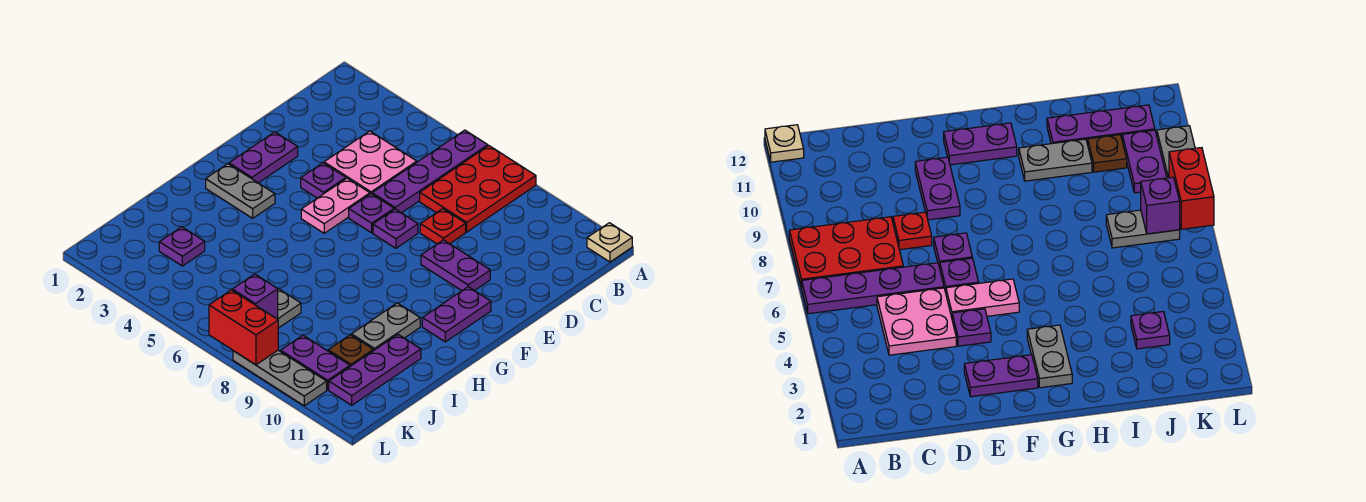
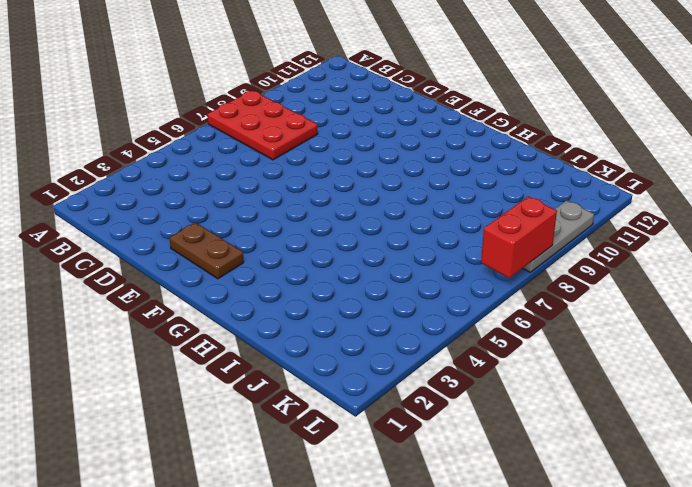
brown 1x2 plate [170,222,244,279] -> purple 1x2 plate [229,132,298,183]
none -> purple 1x4 plate [372,130,488,213]
none -> tan 1x1 plate [587,223,632,262]
none -> pink 2x2 plate [324,131,417,194]

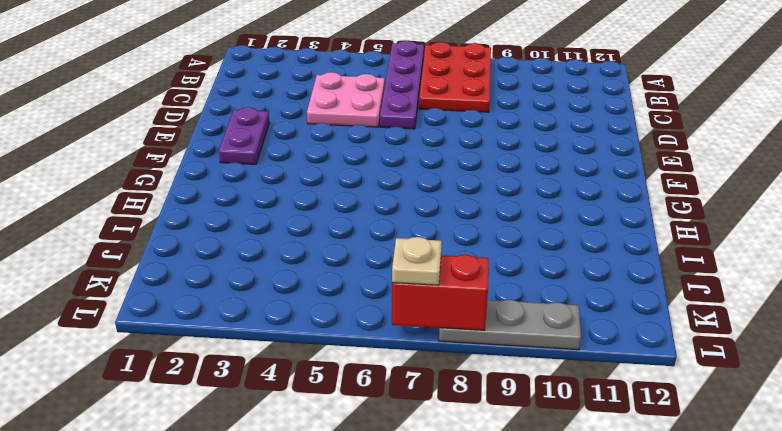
tan 1x1 plate [392,237,442,285] -> tan 1x1 plate moved to [587,223,632,262]
none -> red 1x1 plate [420,209,466,244]
none -> purple 1x1 plate [301,163,346,198]
none -> pink 1x2 plate [301,178,370,233]

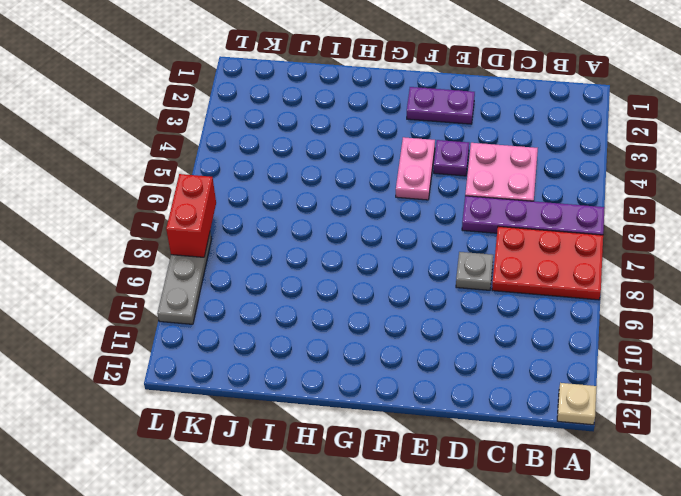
grey 1x1 plate [456,252,493,290] -> red 1x1 plate [420,209,466,244]
pink 1x2 plate [396,137,435,200] -> pink 1x2 plate turned to [301,178,370,233]
none -> purple 1x1 plate [349,194,394,233]
none -> purple 1x1 plate [373,209,418,248]
none -> purple 1x2 plate [421,240,490,291]

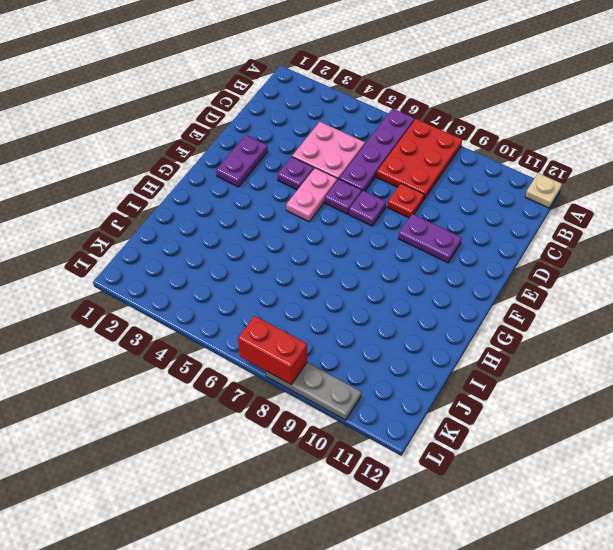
none -> purple 1x2 plate [422,287,491,342]
none -> grey 1x2 plate [206,164,275,218]
none -> grey 1x2 plate [352,303,420,351]

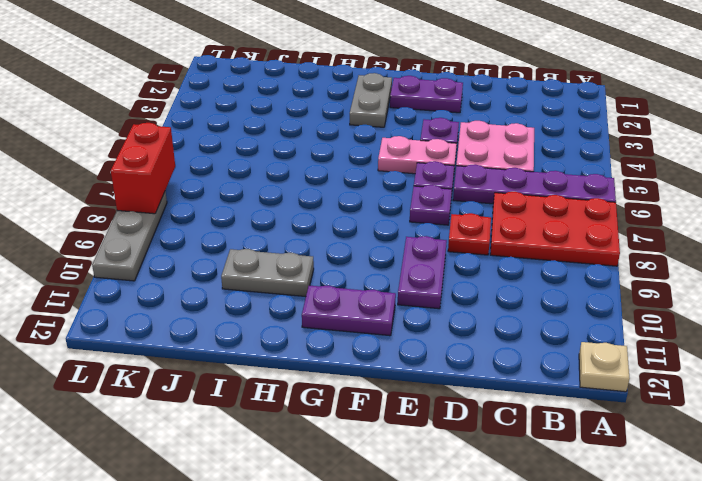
none -> purple 1x3 plate [329,335,421,405]
none -> purple 1x1 plate [159,227,205,266]
none -> grey 1x2 plate [278,288,301,328]

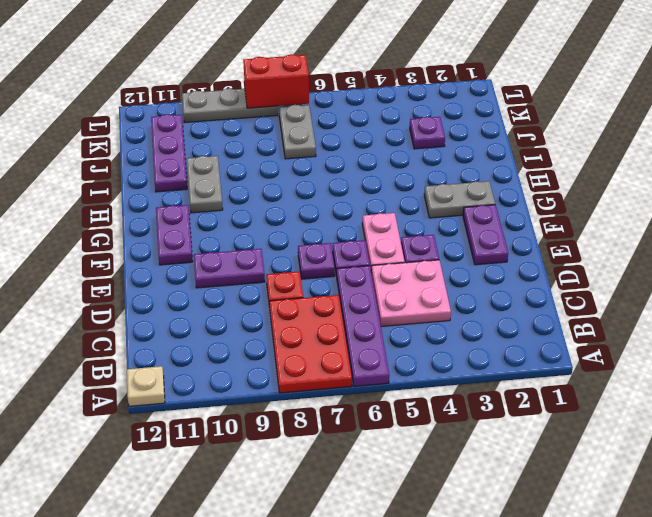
none -> brown 1x1 plate [328,335,373,366]
none -> purple 1x2 plate [281,335,350,390]
none -> purple 1x1 brick [232,274,278,319]

